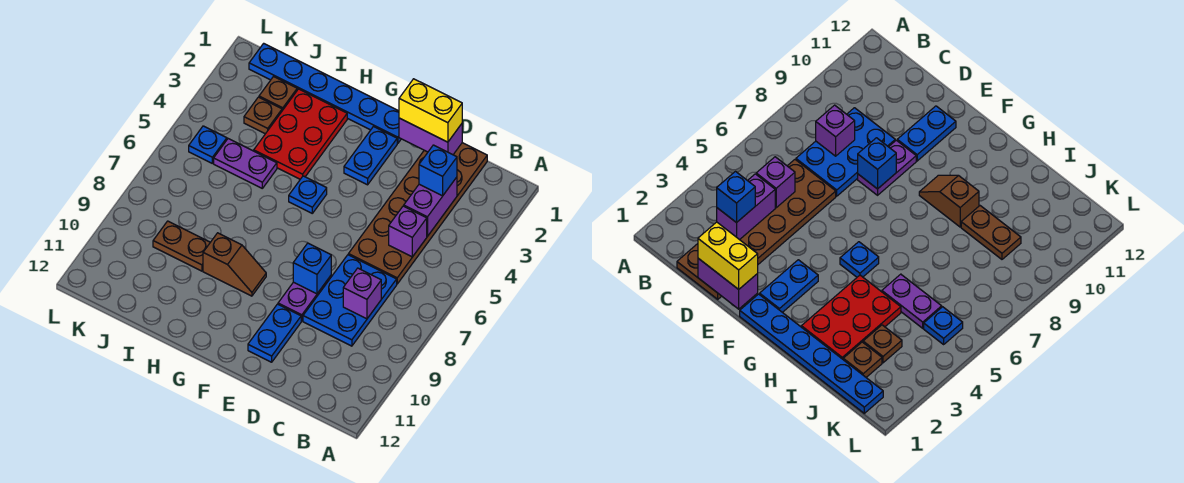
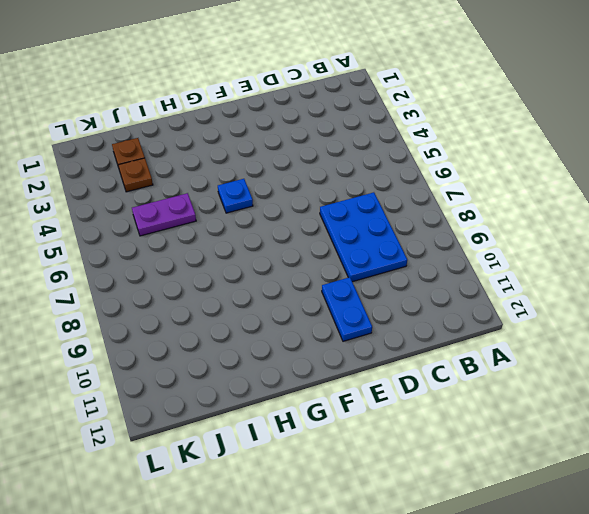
none -> brown 2x6 plate [348,143,487,284]
none -> purple 1x2 plate [278,276,331,321]
none -> blue 1x6 plate [249,43,401,143]

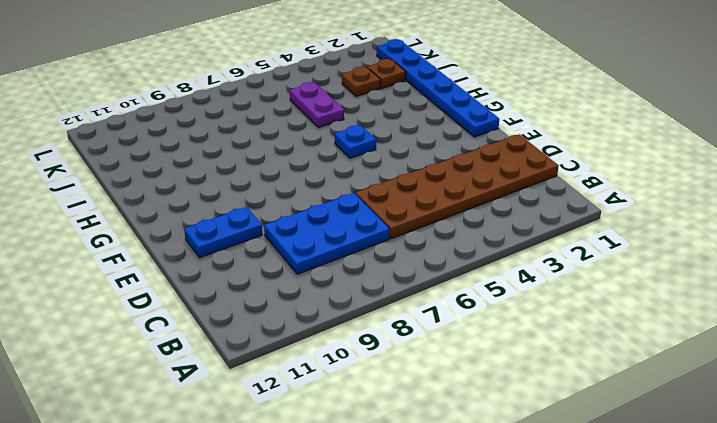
none -> purple 1x2 plate [278,276,331,321]
none -> blue 1x2 plate [344,127,397,185]
none -> brown 1x2 slope [203,233,266,296]

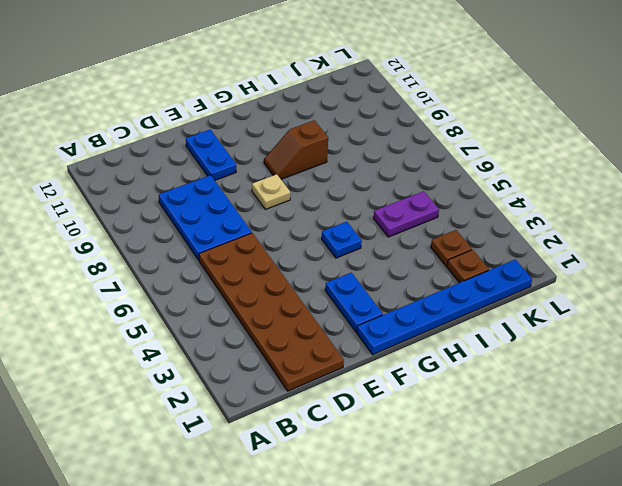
tan 1x1 plate [252,174,290,209] -> none
none -> purple 1x2 plate [278,276,331,321]
none -> red 2x3 plate [254,89,347,179]
none -> brown 1x2 plate [153,221,210,271]

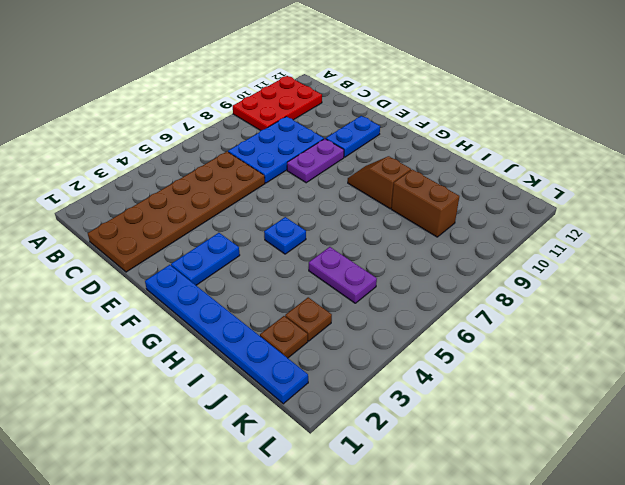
red 2x3 plate [233,76,322,131] -> red 2x3 plate moved to [254,89,347,179]
brown 1x2 brick [391,170,459,237] -> brown 1x2 plate [153,221,210,271]
none -> blue 1x1 plate [189,126,227,163]
none -> purple 1x2 brick [404,177,457,236]
none -> purple 1x1 brick [389,206,427,257]

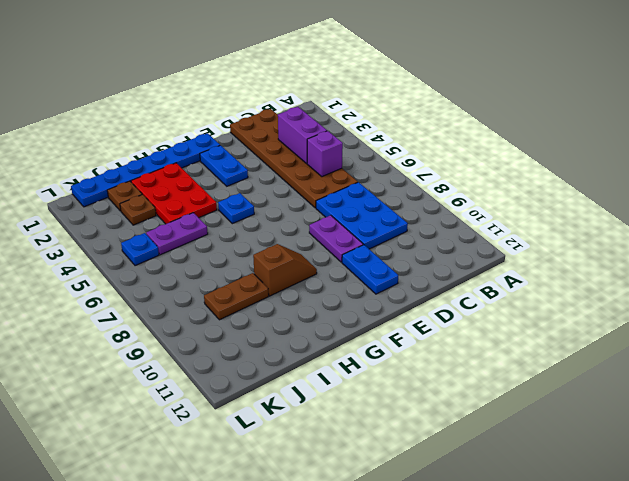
none -> purple 1x1 brick [343,268,381,319]
none -> purple 1x2 brick [399,118,462,155]
none -> blue 1x1 brick [293,243,331,294]

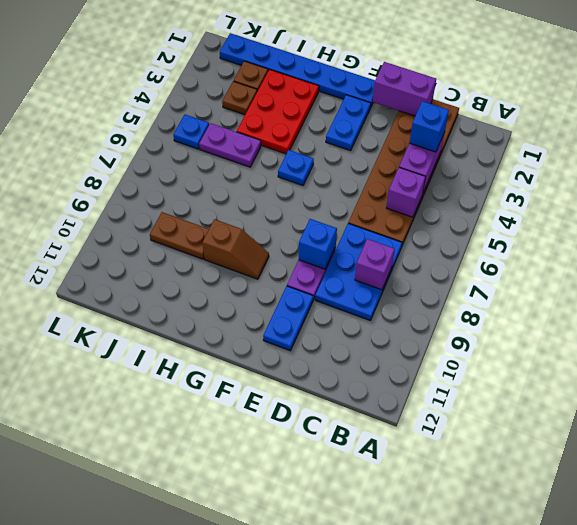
none -> yellow 1x2 brick [399,79,462,142]

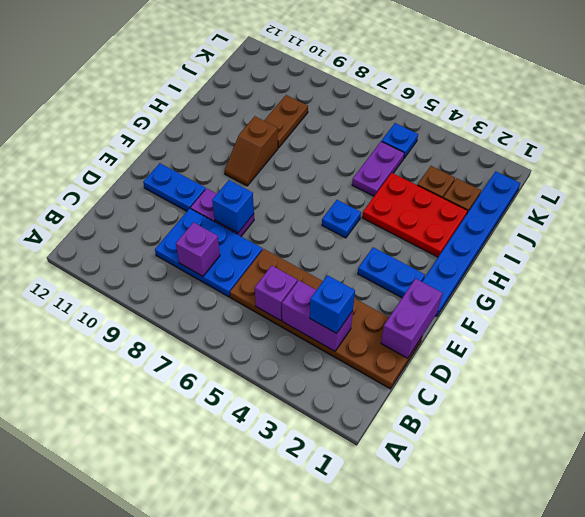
none -> yellow 1x2 brick [399,79,462,142]

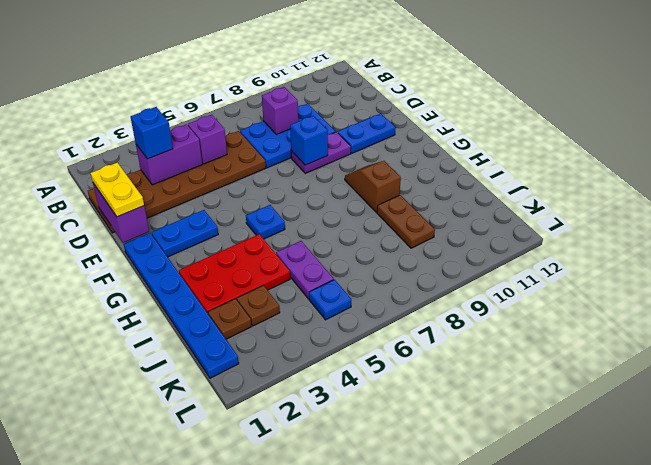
yellow 1x2 plate [91,163,144,217] -> yellow 1x2 brick [399,79,462,142]

